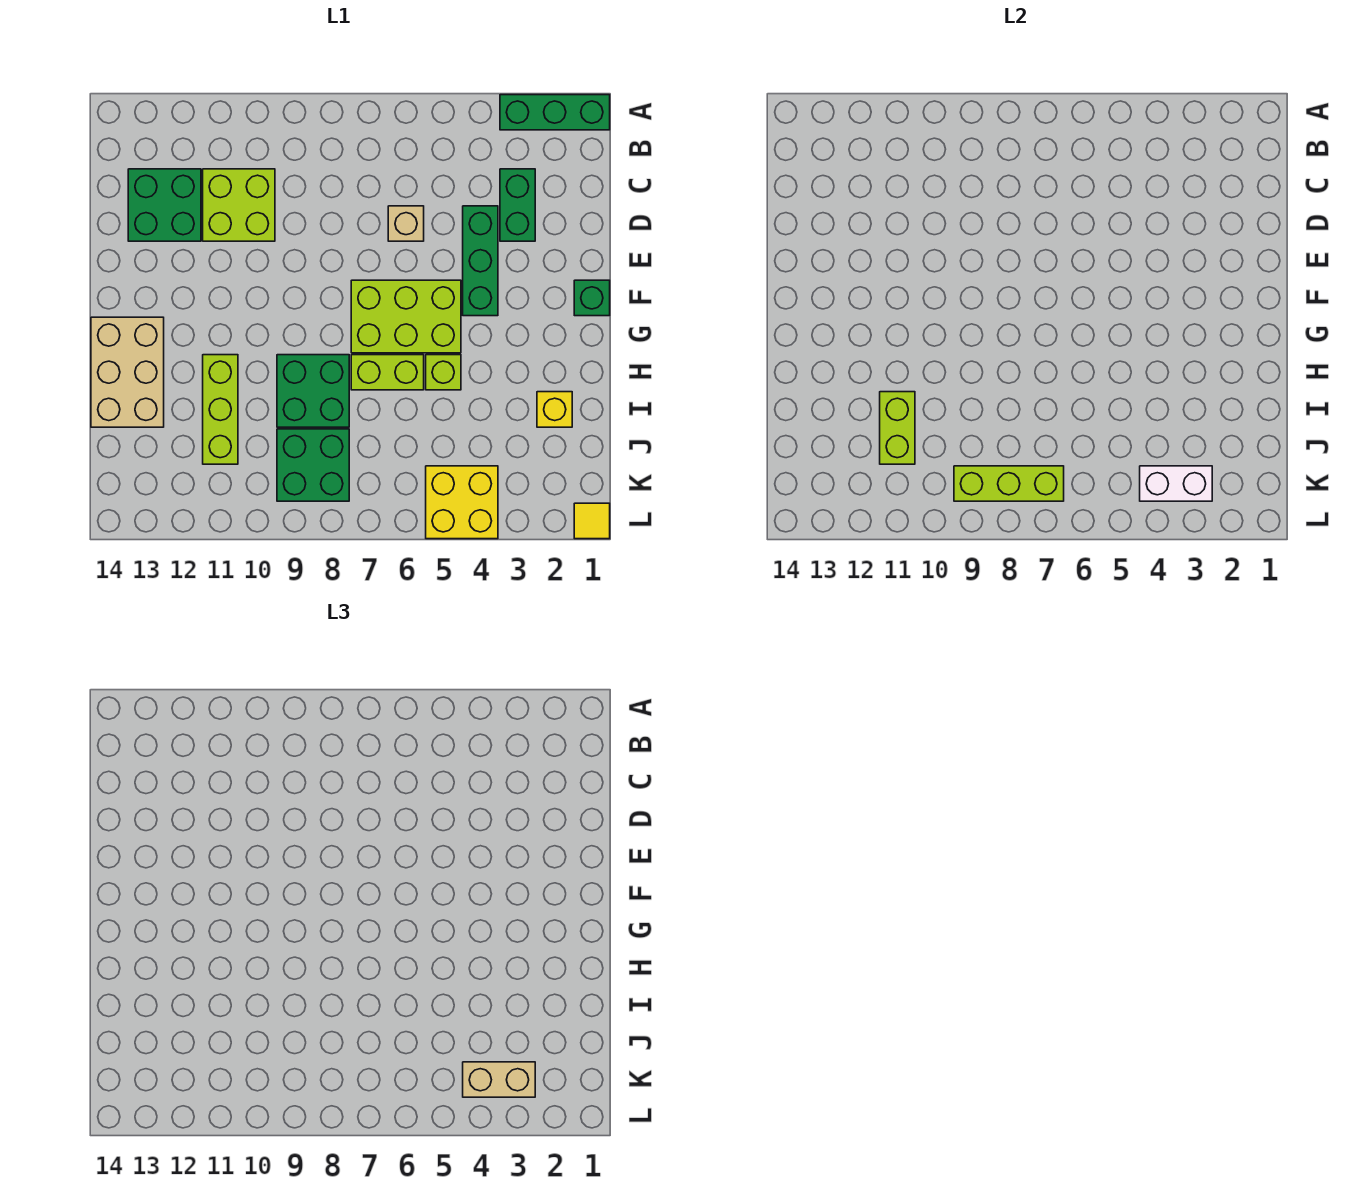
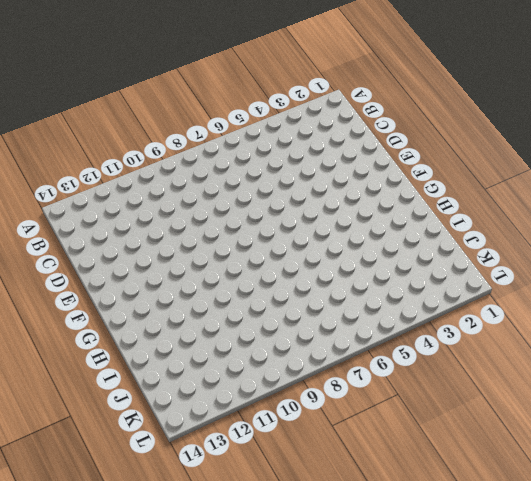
none -> green 1x3 brick [500,95,610,130]
none -> green 1x2 brick [500,169,535,241]
none -> lime 2x2 brick [203,169,275,241]

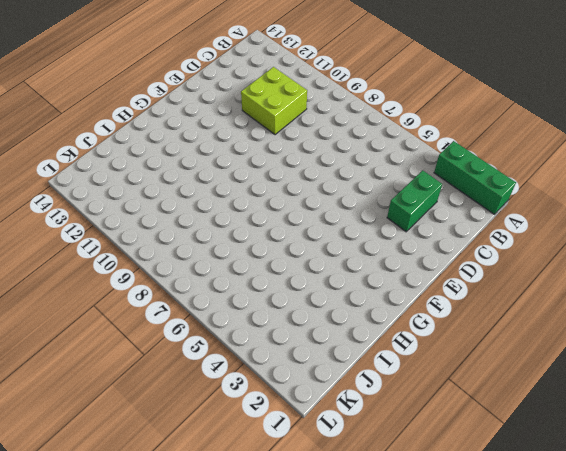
none -> green 2x2 brick [128,169,201,241]
none -> green 1x3 brick [463,206,498,316]
none -> tan 1x1 brick [388,206,424,241]

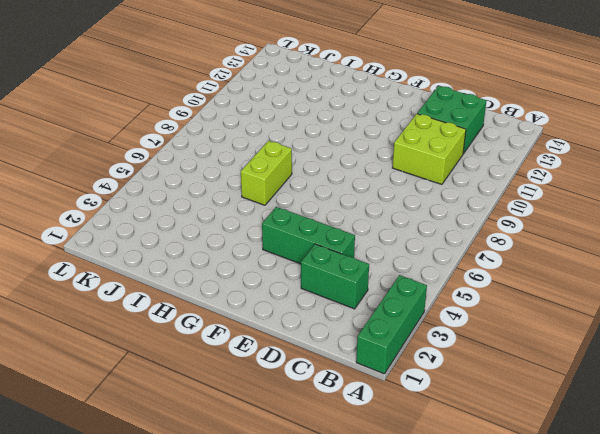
none -> tan 1x1 brick [388,206,424,241]
none -> green 1x1 brick [574,280,610,316]
none -> lime 2x3 brick [351,280,461,353]

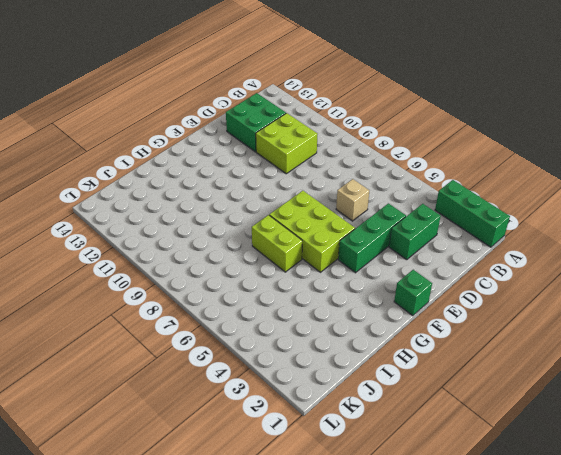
none -> tan 2x3 brick [91,317,164,427]
none -> lime 1x1 brick [426,355,461,390]
none -> green 2x2 brick [277,355,349,427]

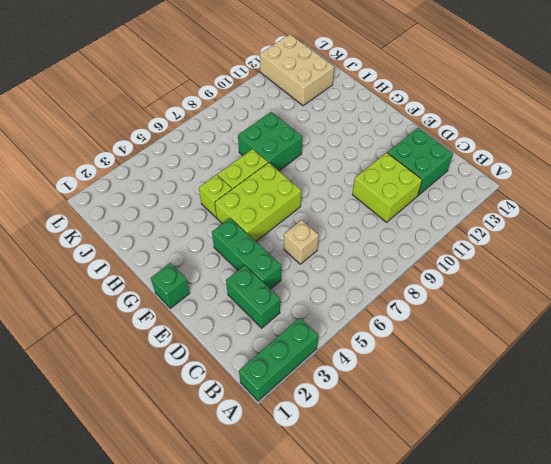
tan 2x3 brick [260,34,334,106] -> tan 2x3 brick moved to [91,317,164,427]
none -> lime 1x3 brick [203,355,238,464]
none -> yellow 1x1 brick [537,392,572,427]
none -> green 2x2 brick [277,429,349,501]

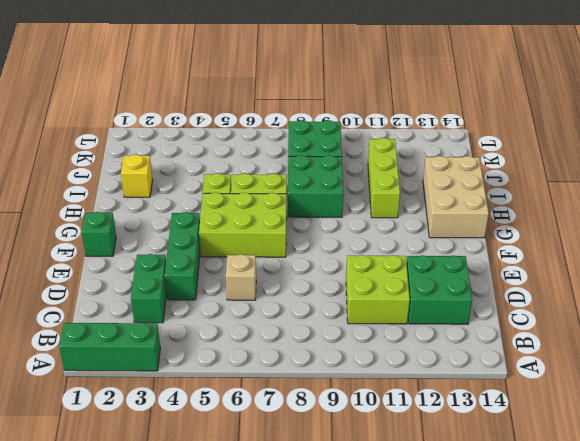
none -> yellow 2x2 brick [426,466,498,539]
none -> yellow 1x1 tile [574,503,610,539]
none -> lime 1x2 brick [880,392,915,464]

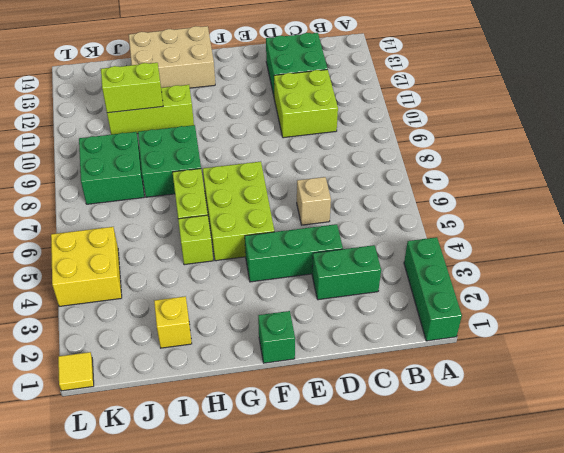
none -> white 1x2 brick [1140,466,1212,501]
none -> lime 1x3 brick [954,466,1064,501]
none -> tan 1x2 brick [463,1062,535,1097]

